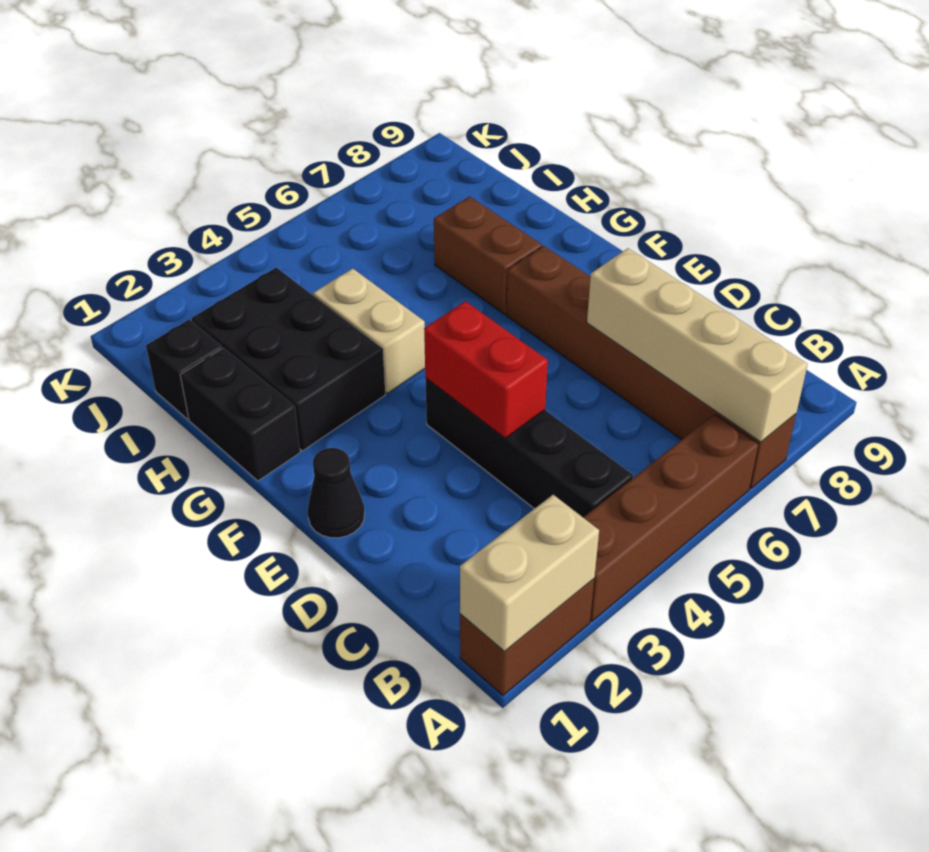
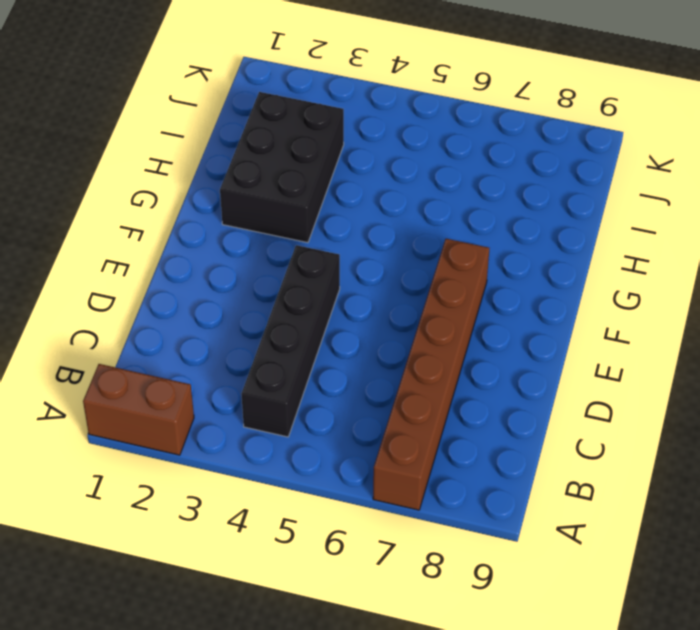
none -> brown 1x4 brick [583,414,759,621]
none -> black 1x1 cone [308,448,365,538]
none -> black 1x2 brick [180,348,300,481]

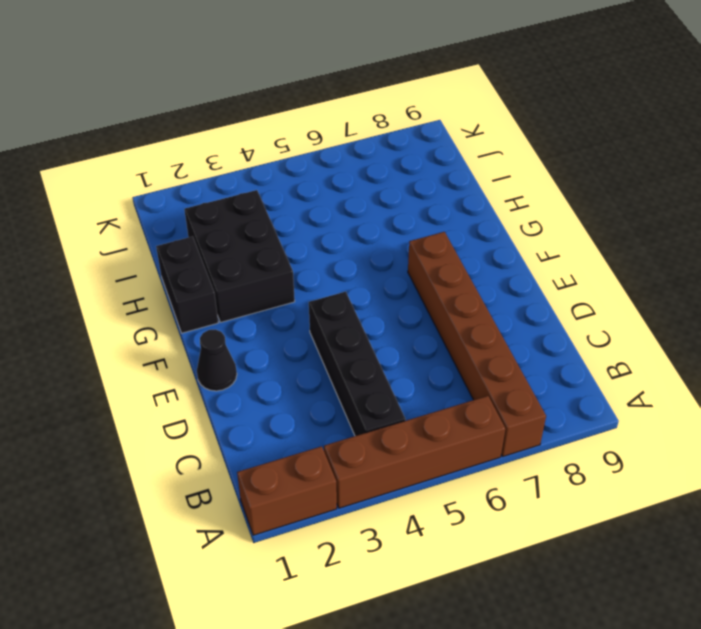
none -> tan 1x2 brick [313,268,425,394]
none -> brown 1x2 brick [434,196,542,314]
none -> black 1x1 brick [146,319,223,419]

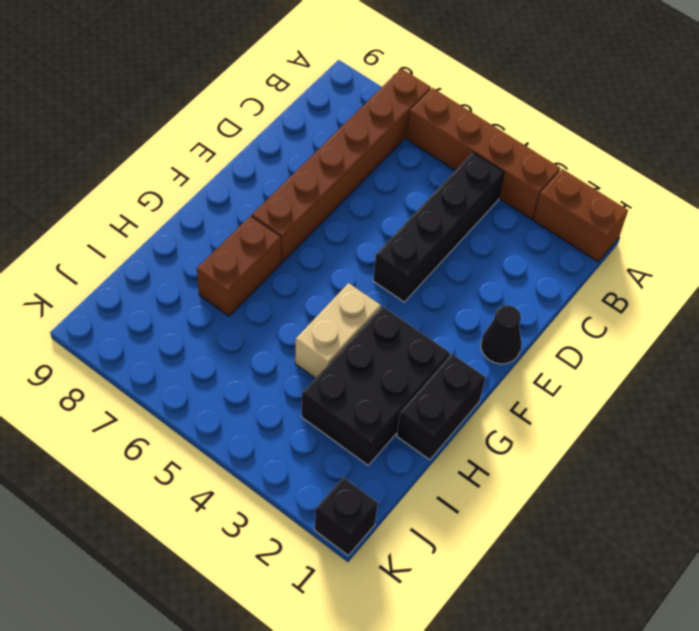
black 1x1 brick [315,477,378,555] -> black 1x1 brick moved to [146,319,223,419]
none -> tan 1x2 brick [460,495,599,651]
none -> tan 1x4 brick [587,248,808,442]
none -> red 1x2 brick [424,301,548,438]

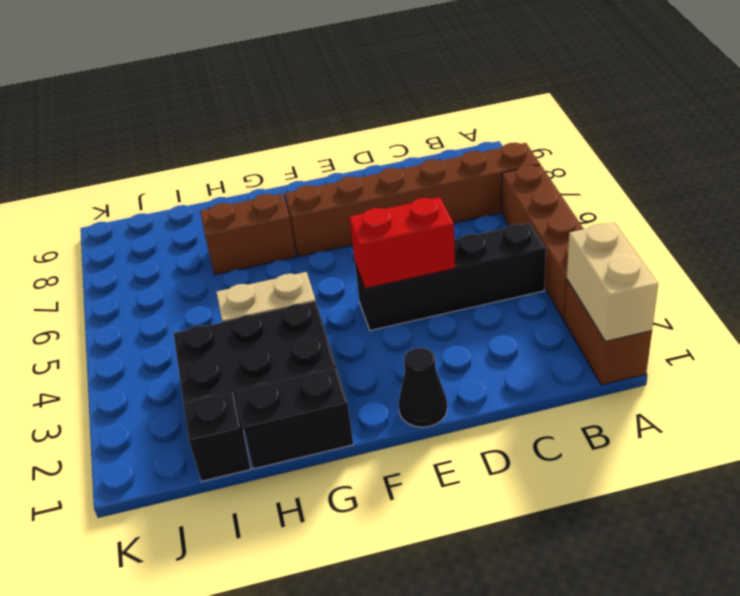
none -> tan 1x4 brick [587,248,808,442]

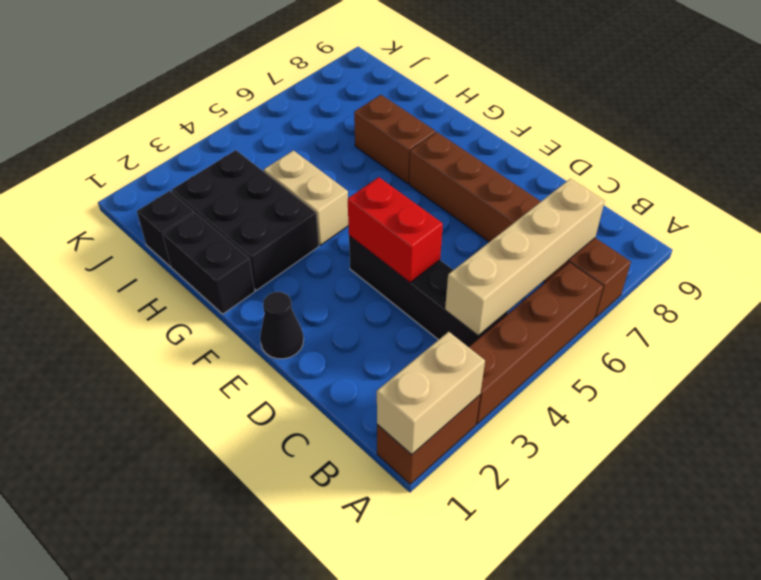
tan 1x4 brick [445,179,605,336] -> tan 1x4 brick turned to [587,248,808,442]

